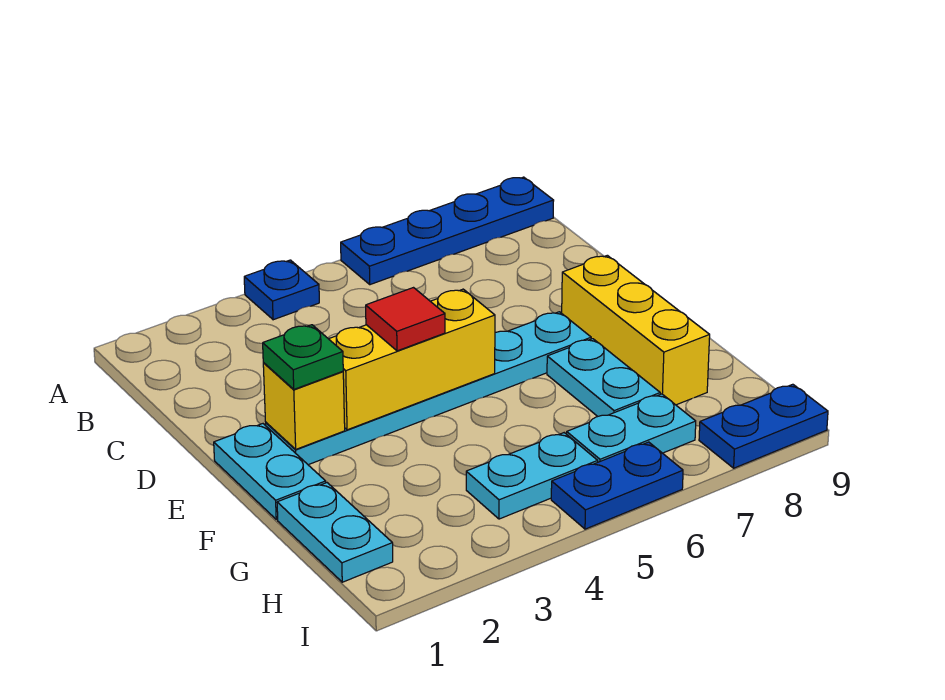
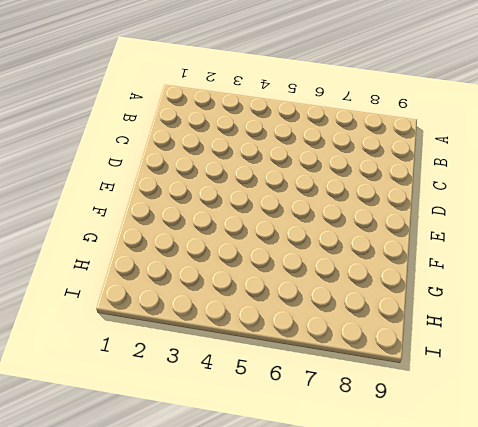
none -> blue 1x1 plate [244,260,319,320]
none -> blue 1x4 plate [341,177,554,285]
none -> cyan 1x2 plate [214,424,326,519]

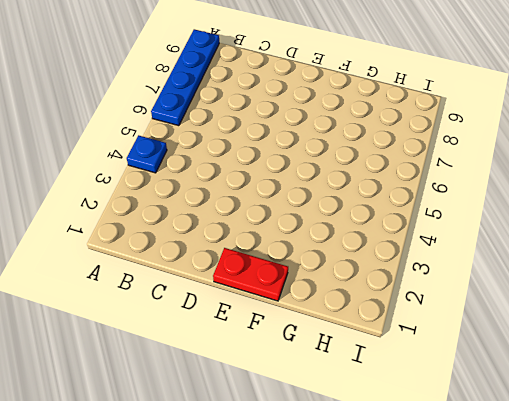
red 1x2 plate [213,248,288,301] -> cyan 1x2 plate [214,424,326,519]
none -> cyan 1x6 plate [266,312,591,465]
none -> yellow 1x3 brick [562,255,710,405]
none -> cyan 1x2 plate [547,339,660,416]

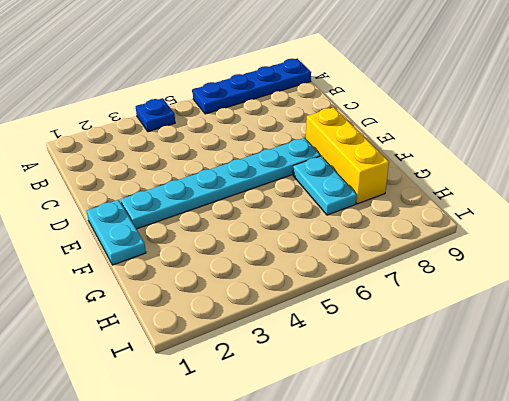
none -> cyan 1x2 plate [277,483,393,582]
none -> cyan 1x2 plate [466,433,598,519]
none -> cyan 1x2 plate [567,394,696,462]

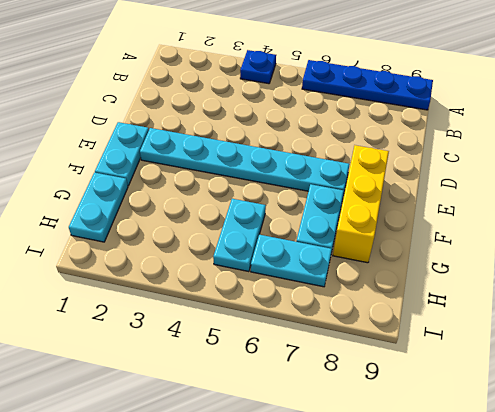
cyan 1x2 plate [213,199,266,272] -> cyan 1x2 plate turned to [466,433,598,519]
none -> blue 1x2 plate [551,442,683,529]
none -> blue 1x2 plate [699,384,828,468]
none -> yellow 1x1 brick [263,363,345,449]

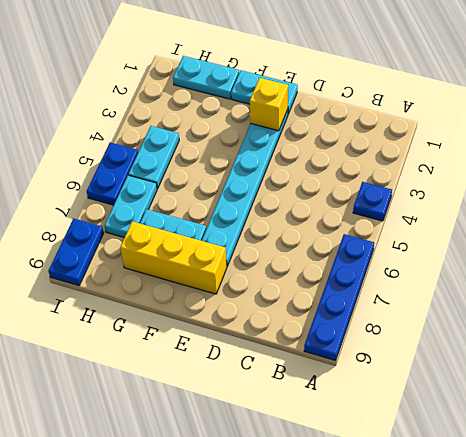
none -> yellow 1x3 brick [329,289,495,430]
none -> green 1x1 plate [263,325,343,389]
none -> red 1x1 tile [366,288,445,351]

